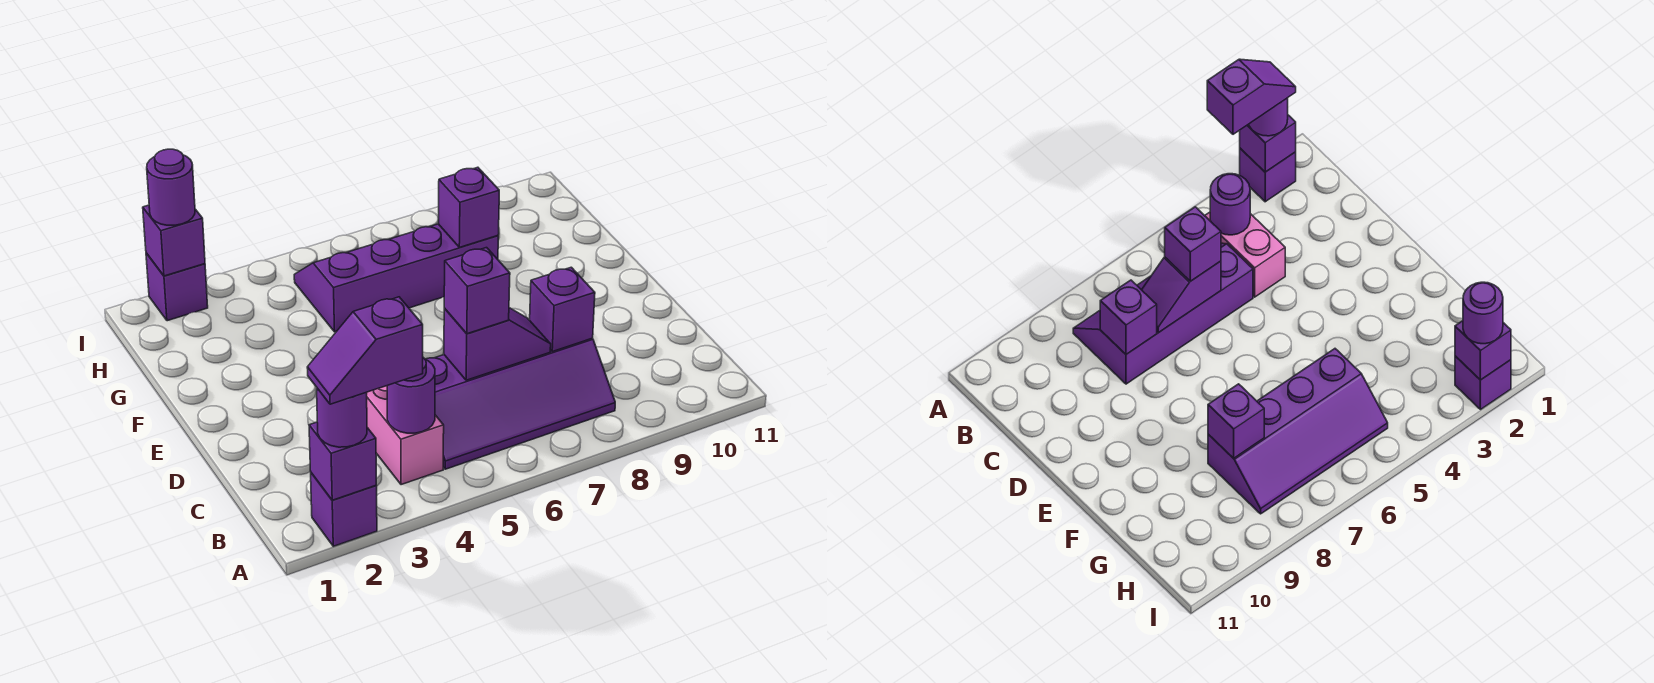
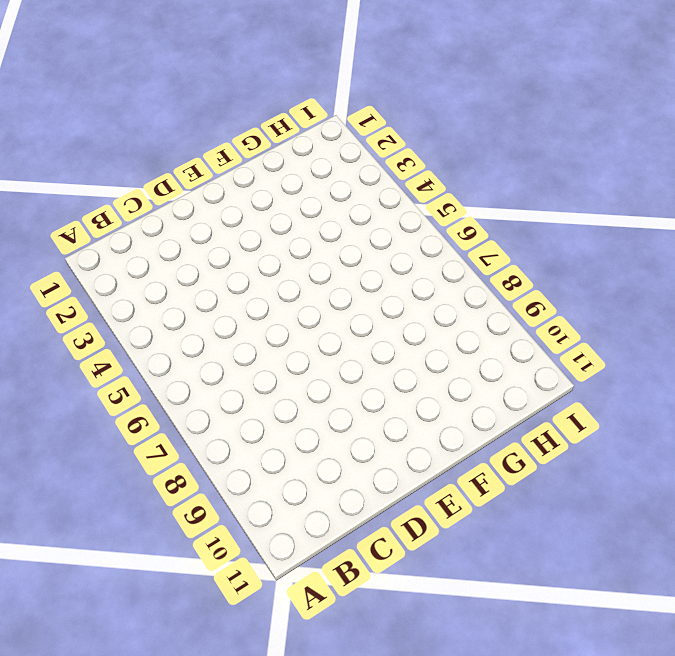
none -> purple 1x1 brick [311,473,377,546]
none -> pink 1x2 brick [367,386,444,485]
none -> purple 2x4 slope [425,339,615,469]

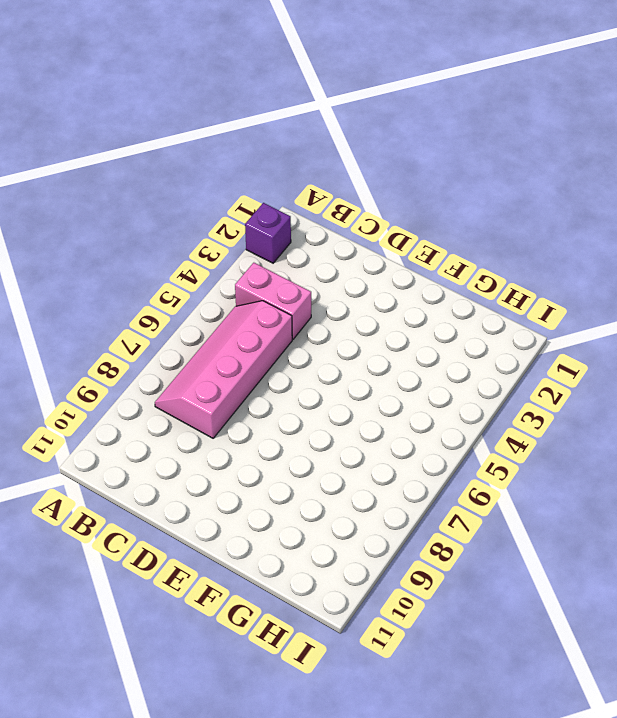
pink 2x4 slope [155,301,292,438] -> purple 2x4 slope [425,339,615,469]
none -> purple 2x4 slope [294,224,498,332]
none -> purple 1x1 brick [146,253,208,321]
none -> purple 1x1 brick [309,422,376,500]

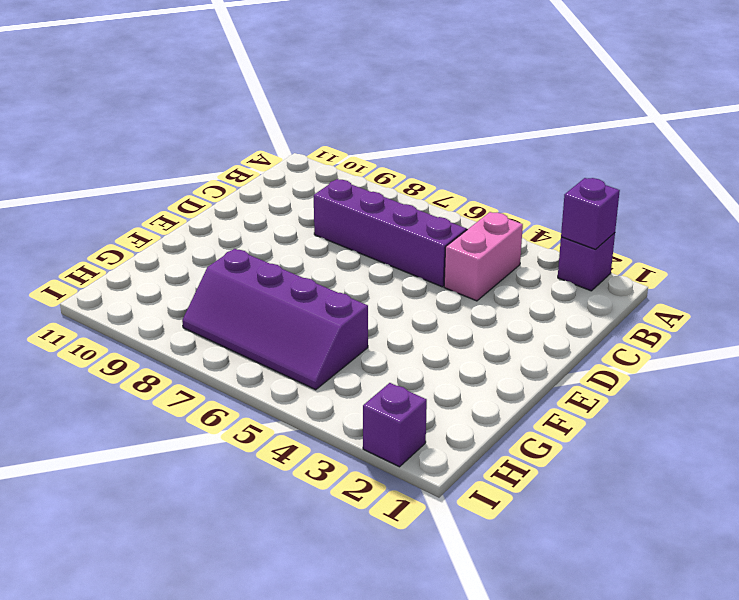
none -> purple 1x1 round brick [387,358,435,433]
none -> purple 1x2 slope [444,308,551,380]
none -> purple 1x1 brick [530,267,595,352]

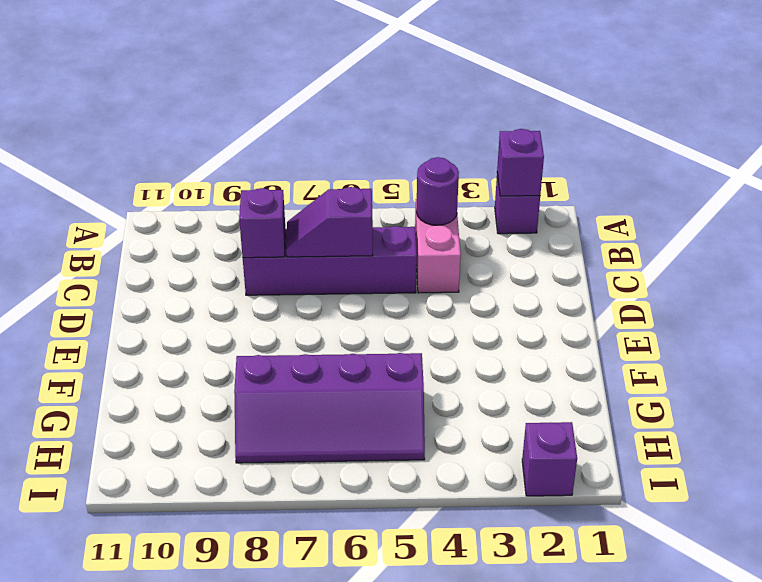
none -> purple 1x1 brick [439,167,499,247]
none -> purple 1x1 brick [143,205,205,276]
none -> purple 1x1 round brick [317,388,367,447]

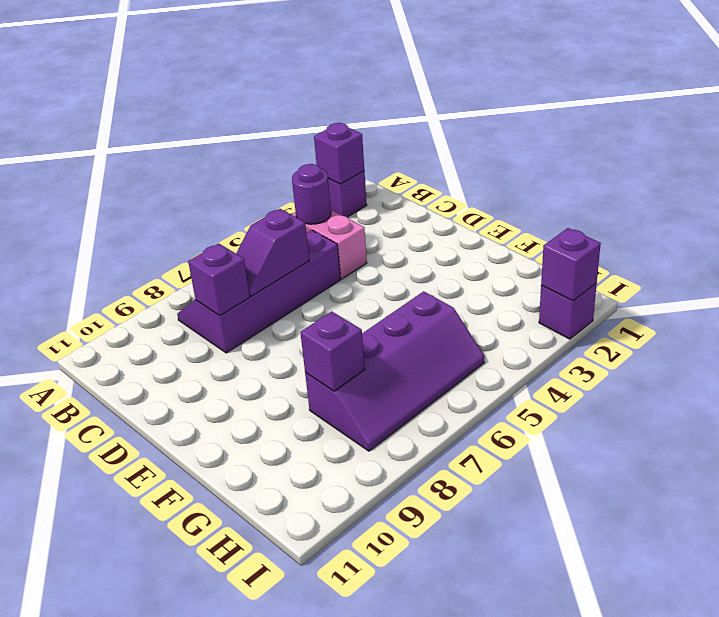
none -> purple 1x1 round brick [317,388,367,447]
none -> purple 1x1 brick [444,248,510,334]
none -> purple 1x1 round brick [147,149,195,225]

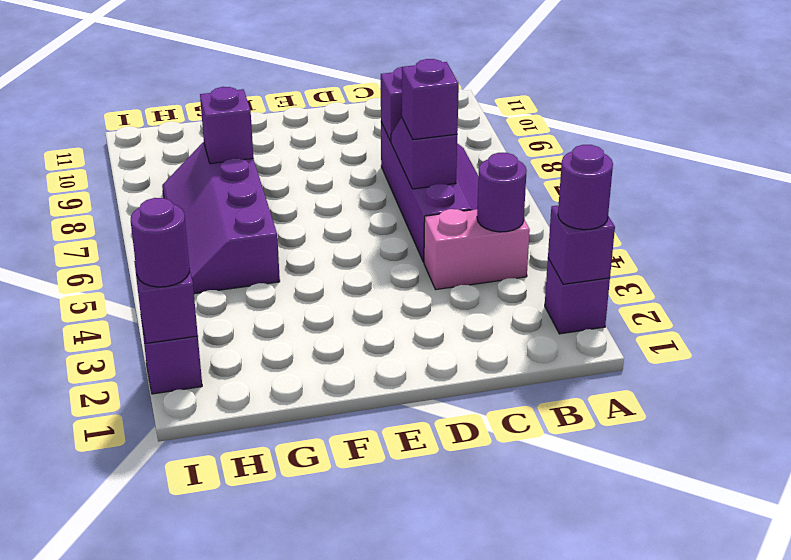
none -> purple 1x2 slope [307,297,423,404]

